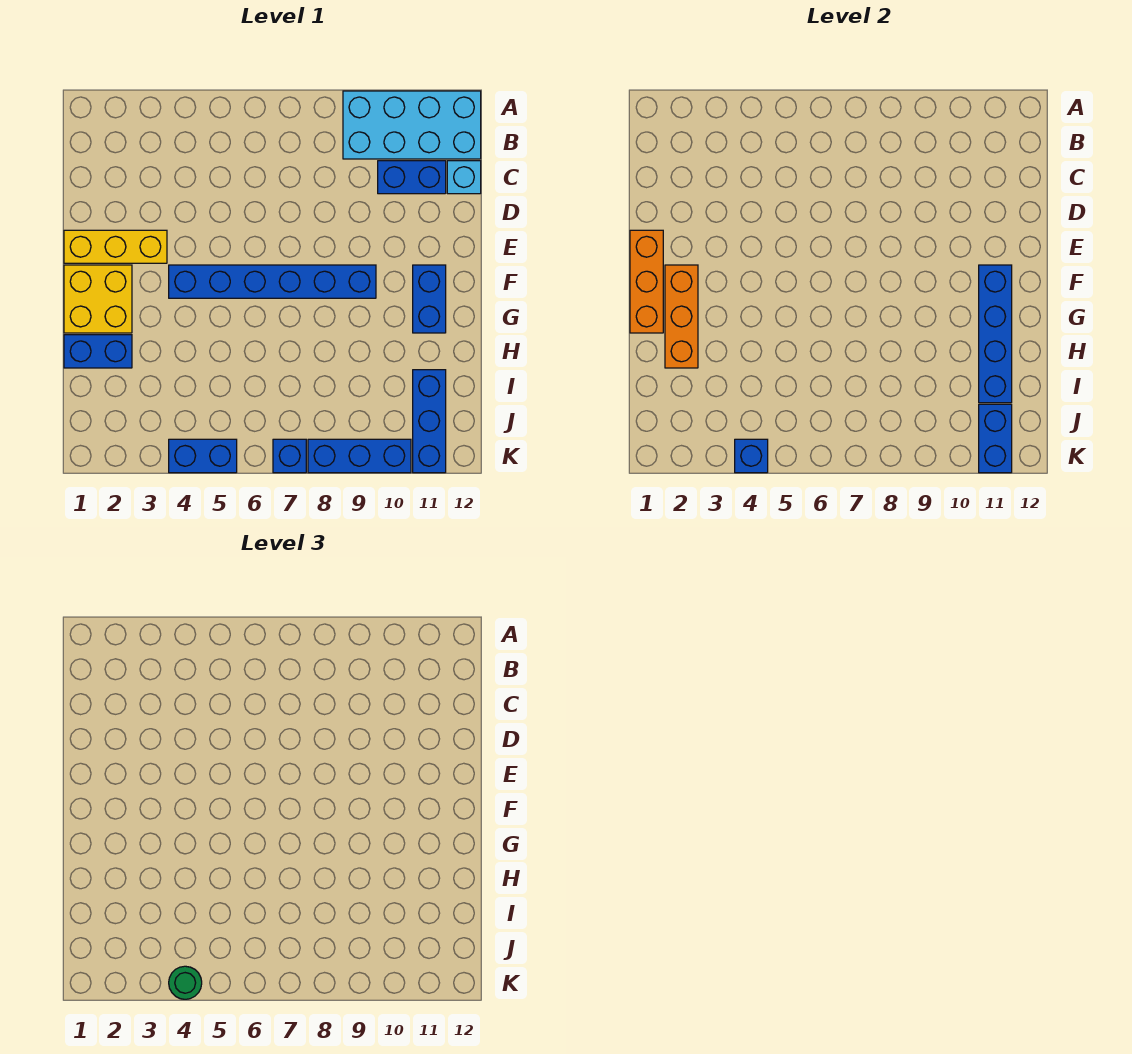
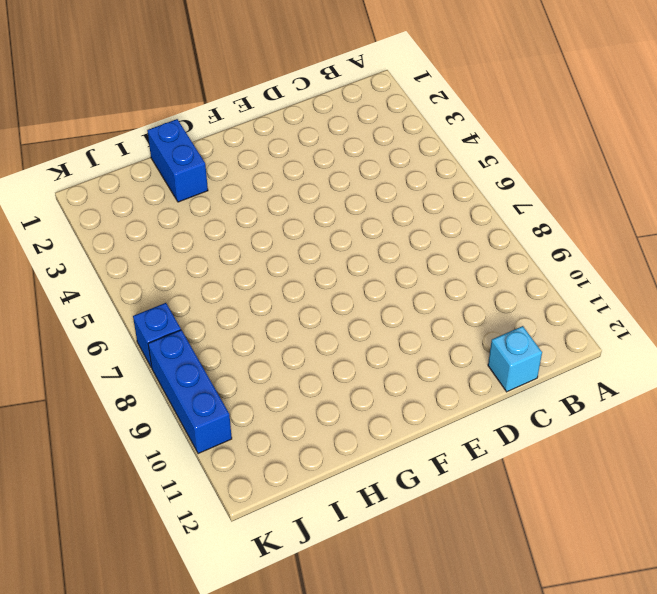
none -> cyan 2x4 brick [343,91,481,159]
none -> blue 1x2 brick [378,161,446,194]
none -> yellow 1x3 brick [64,230,167,263]

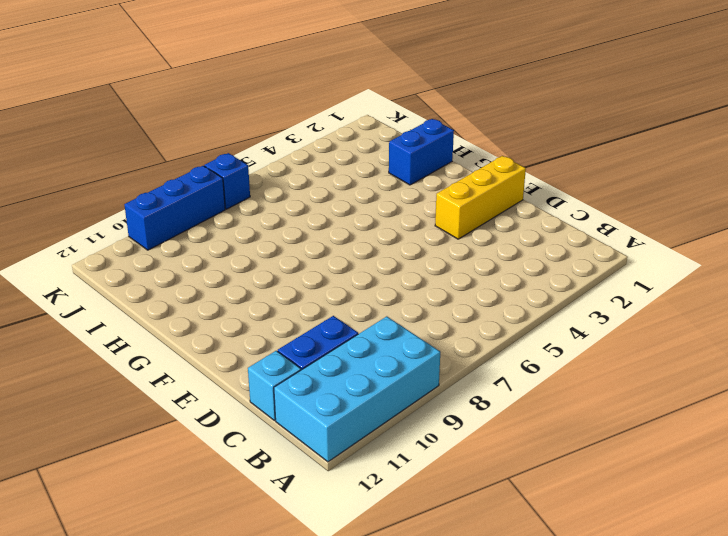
none -> yellow 2x2 brick [64,265,132,333]
none -> blue 1x6 brick [169,265,376,298]
none -> blue 1x2 brick [413,265,446,333]

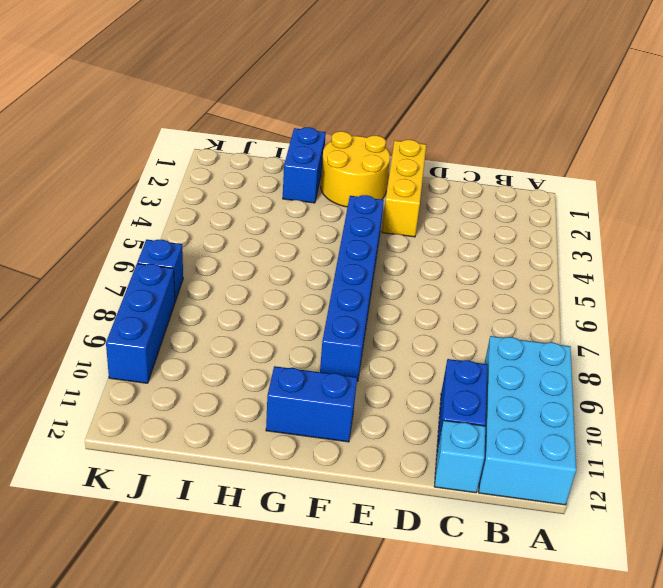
yellow 2x2 round brick [321,131,390,207] -> yellow 2x2 brick [64,265,132,333]
none -> blue 1x3 brick [413,370,446,473]
none -> blue 1x2 brick [169,439,237,473]
none -> orange 1x3 brick [630,230,663,333]

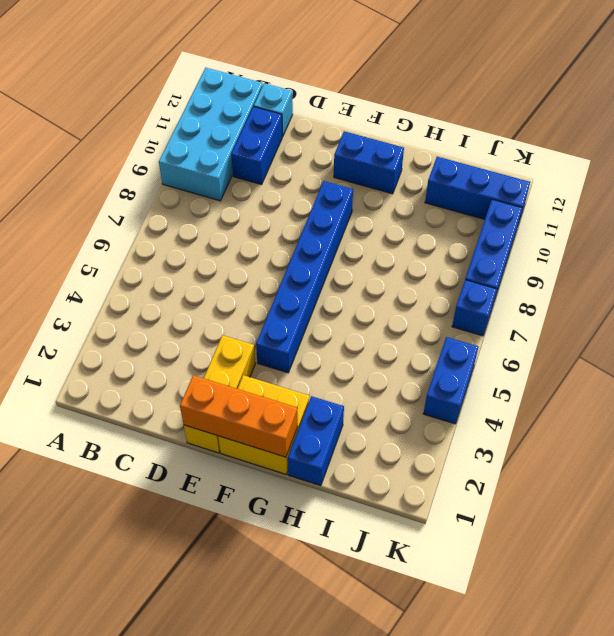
none -> orange 1x3 brick [665,265,698,368]
none -> blue 1x4 brick [979,265,1012,403]
none -> blue 1x2 brick [979,404,1012,473]

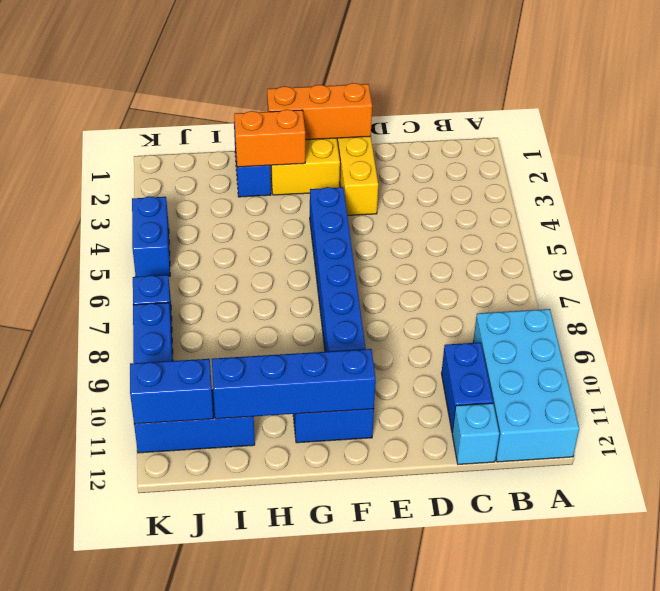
orange 1x2 brick [234,109,305,167] -> orange 1x3 brick [665,265,698,368]
none -> blue 1x1 brick [735,439,768,473]
none -> green 1x1 round brick [169,966,202,999]

